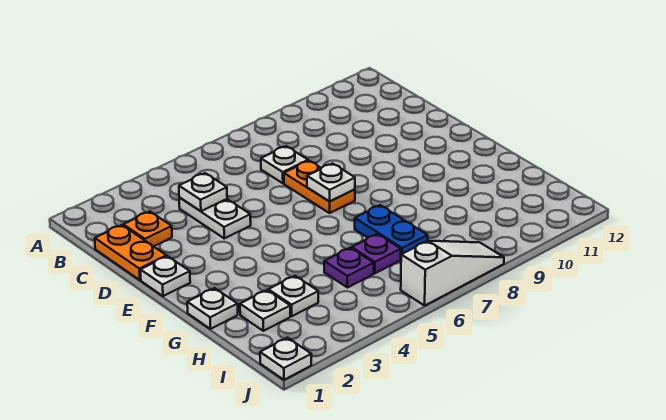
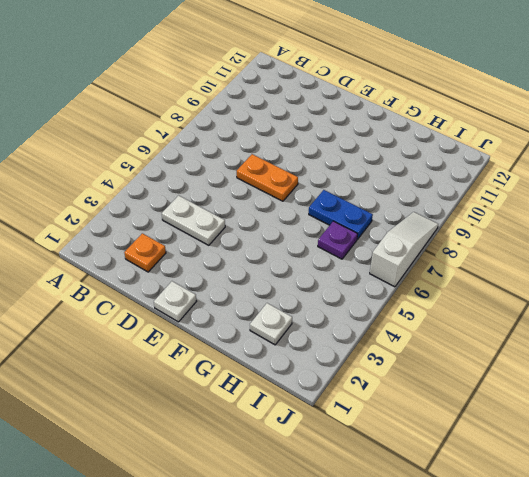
none -> orange 1x2 plate [95,225,167,280]
none -> white 1x1 plate [261,146,308,183]
none -> white 1x1 plate [187,288,238,329]

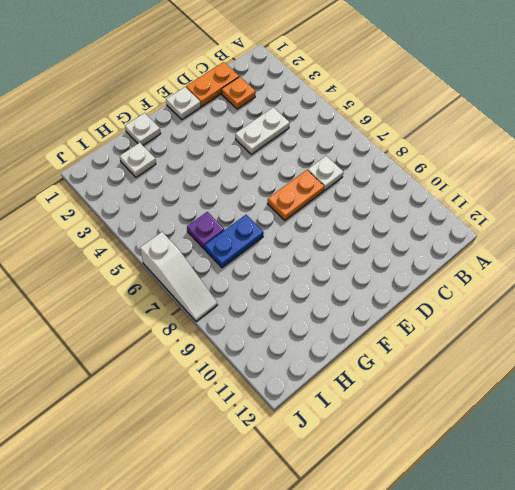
none -> white 1x1 plate [268,276,318,316]
none -> purple 1x1 plate [324,248,374,288]
none -> white 1x1 plate [260,338,311,380]

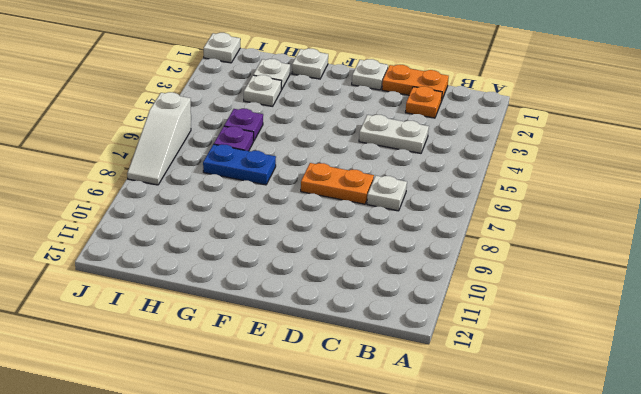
none -> white 1x1 plate [179,173,227,211]
none -> white 1x1 plate [307,164,355,202]

